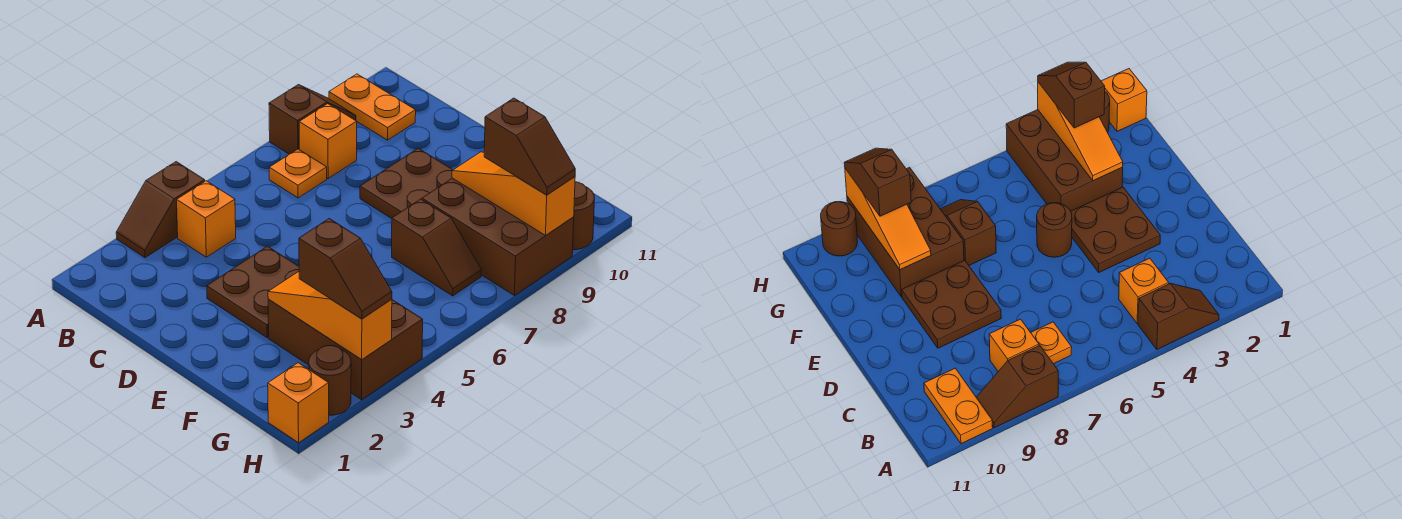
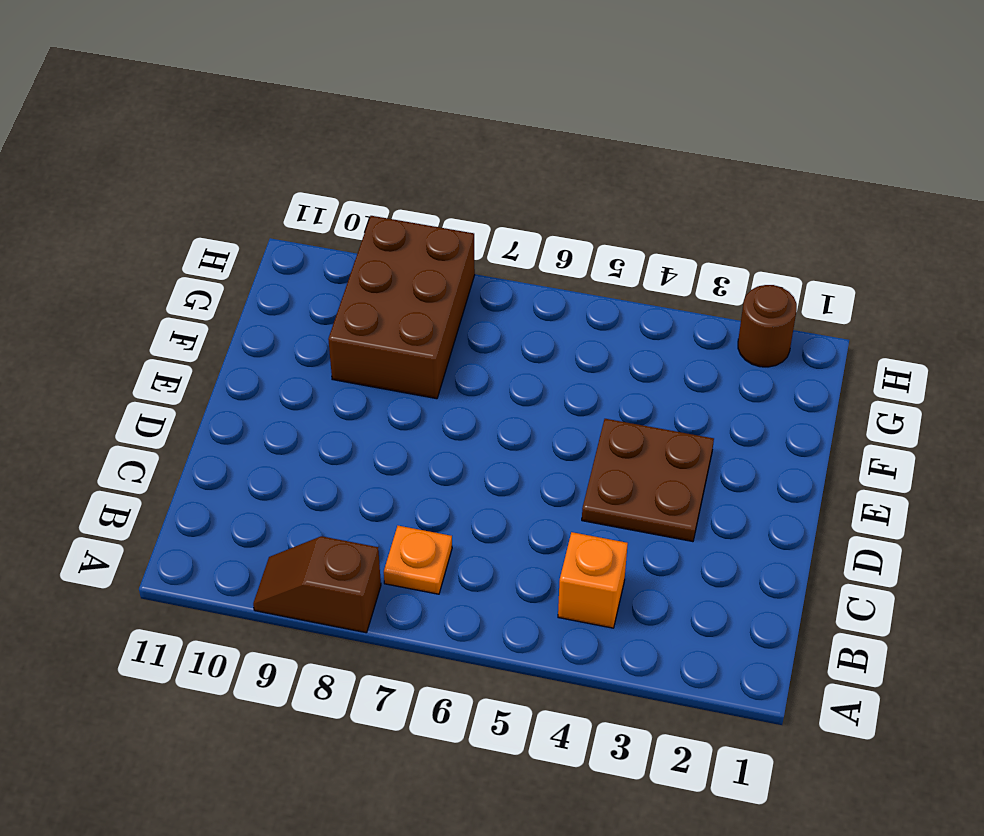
none -> brown 1x2 slope [116,162,205,258]
none -> orange 1x2 plate [329,74,416,140]
none -> orange 1x1 brick [299,104,357,178]

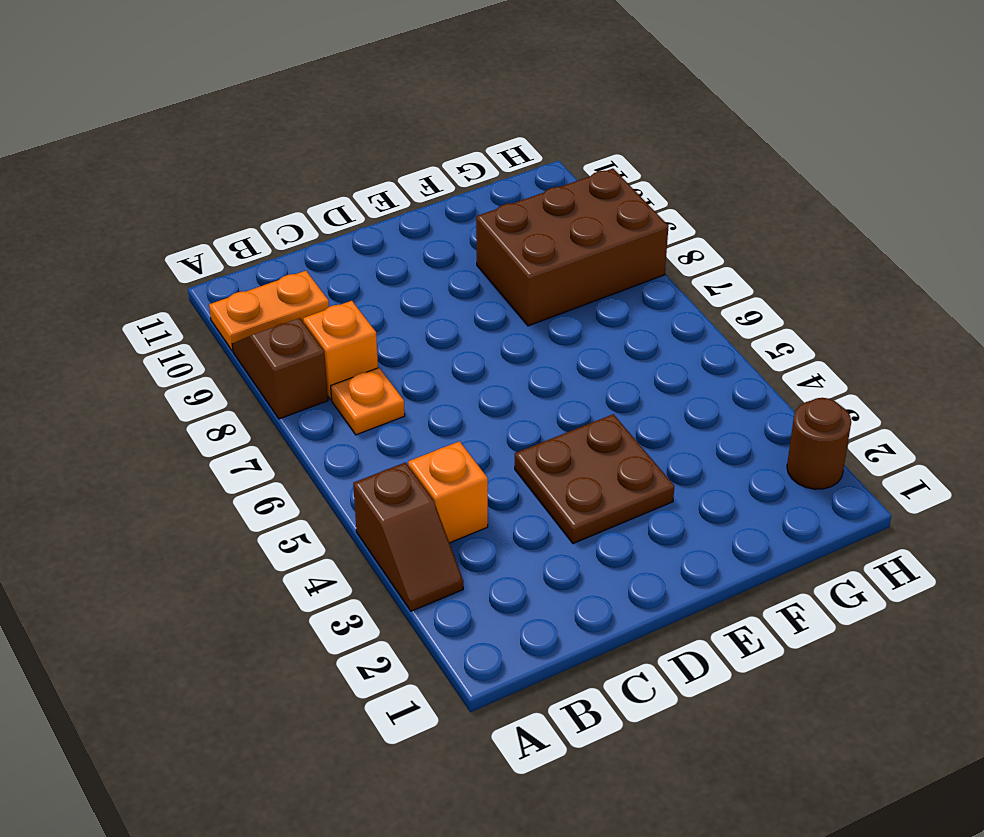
none -> brown 2x2 plate [360,148,453,218]
none -> brown 1x1 round brick [1037,203,1072,257]
none -> brown 2x3 brick [268,299,423,400]

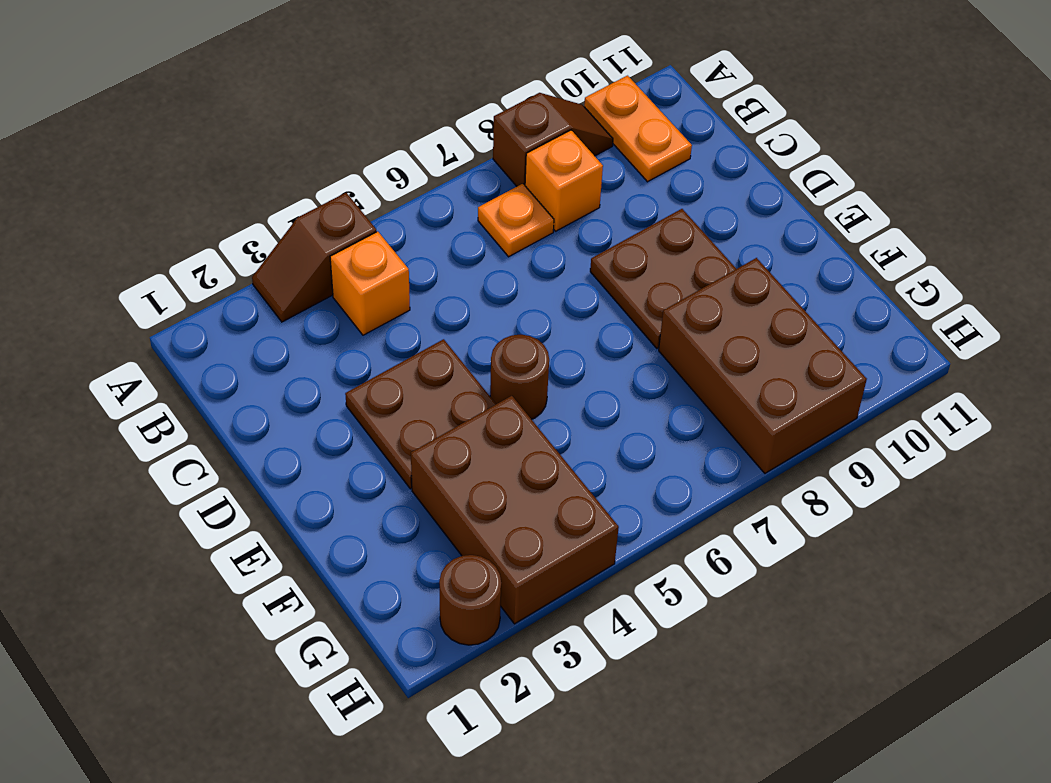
none -> brown 1x2 slope [392,199,482,296]
none -> orange 1x1 brick [268,363,329,443]
none -> brown 1x1 round brick [573,182,594,250]

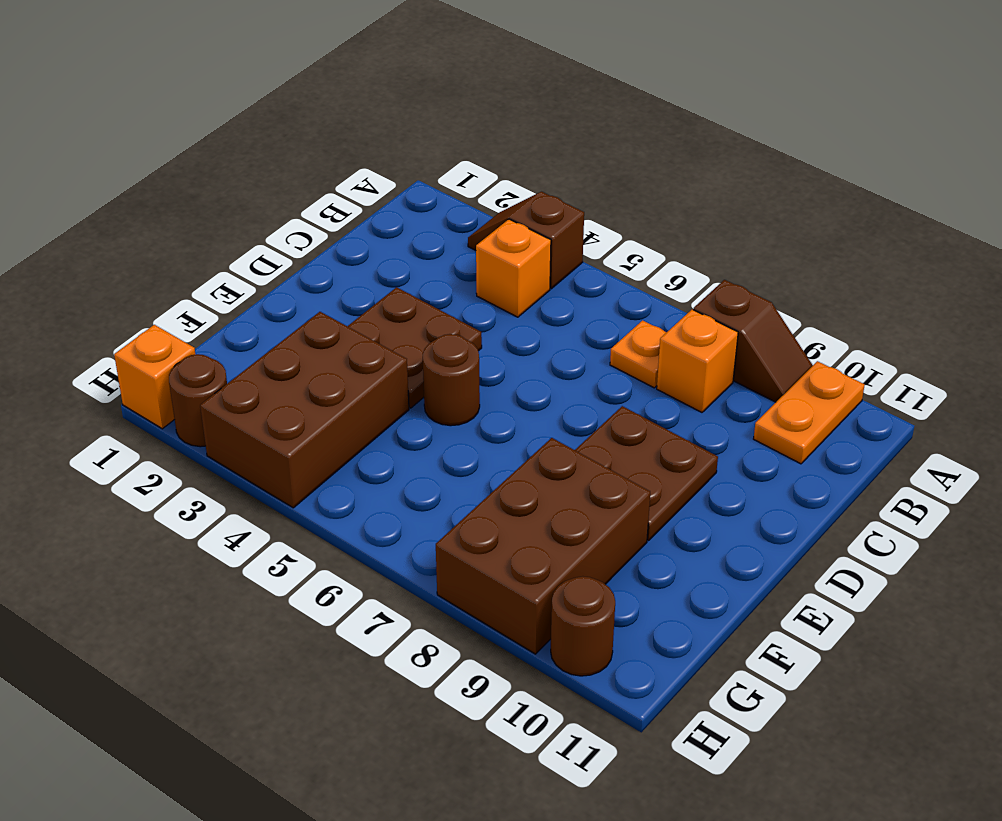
none -> brown 1x2 slope [392,199,482,296]
none -> orange 1x3 slope [268,272,392,360]
none -> orange 1x3 slope [452,152,575,235]

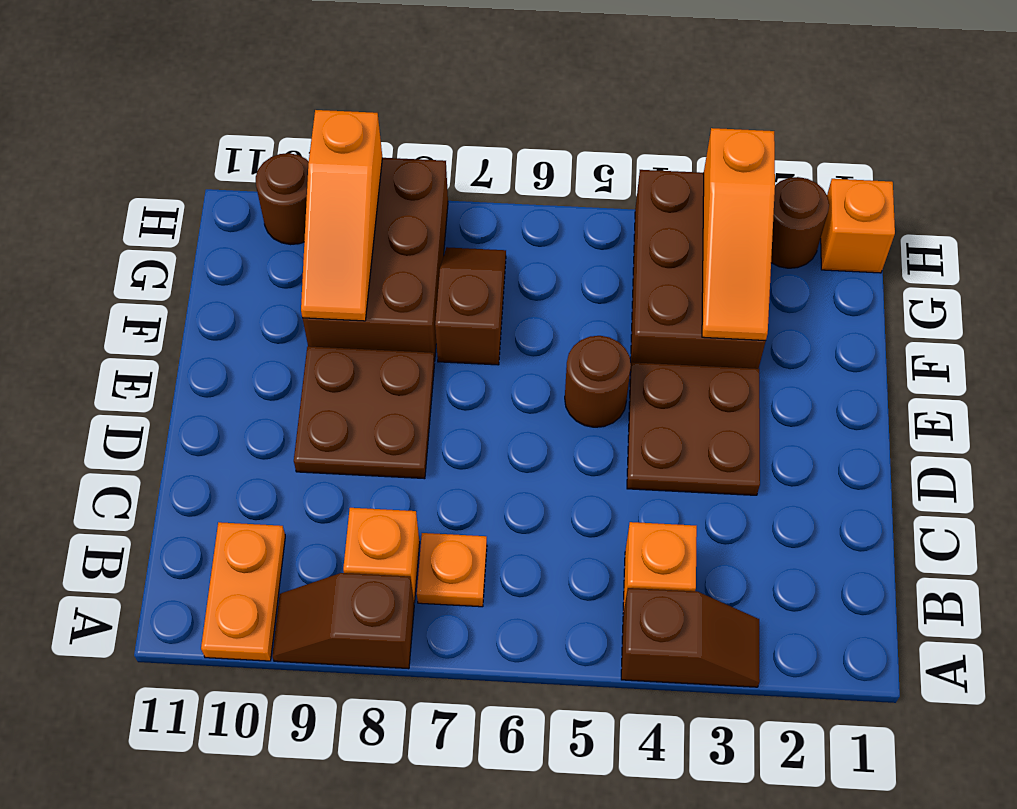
none -> brown 1x2 slope [299,219,392,319]
none -> brown 1x2 slope [484,98,575,195]

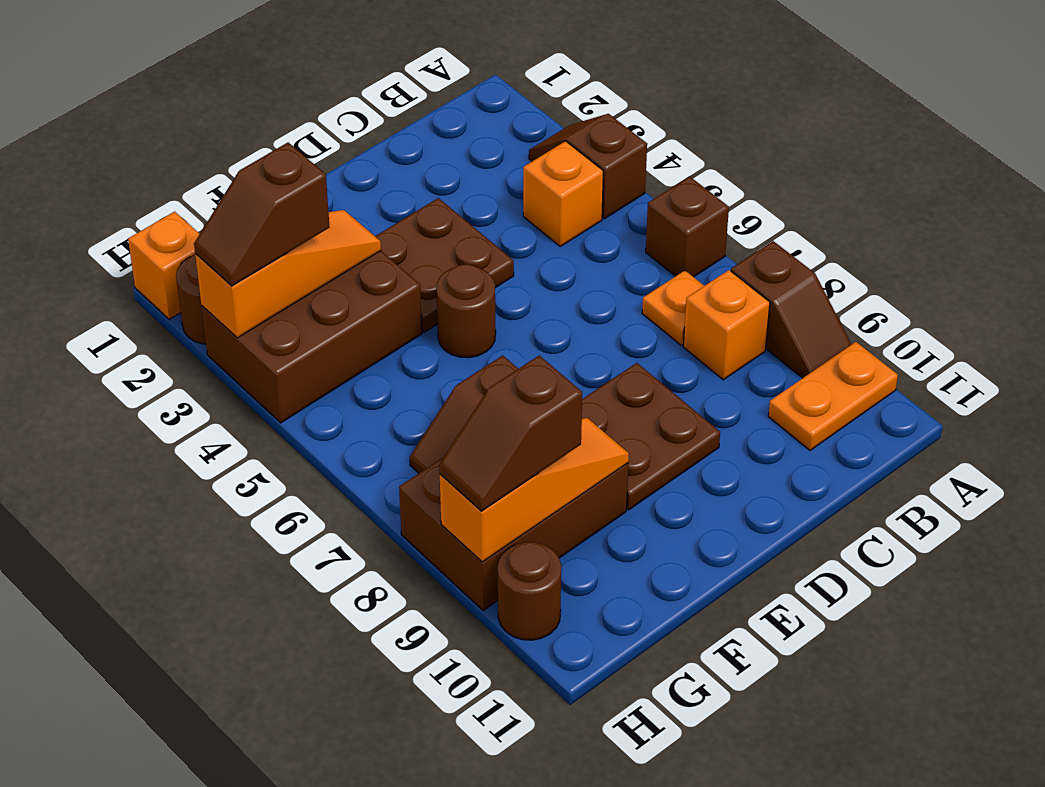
brown 1x1 brick [646,176,729,277] -> none

